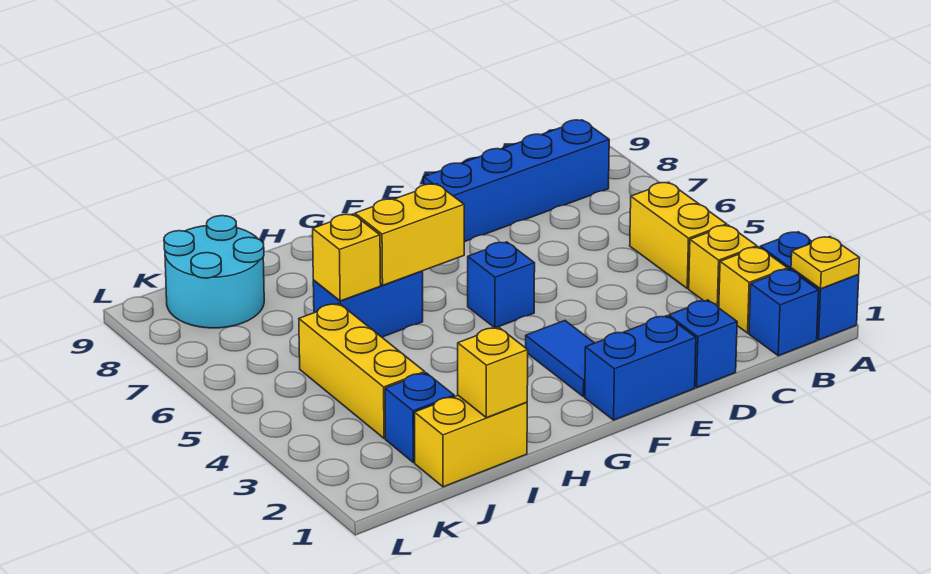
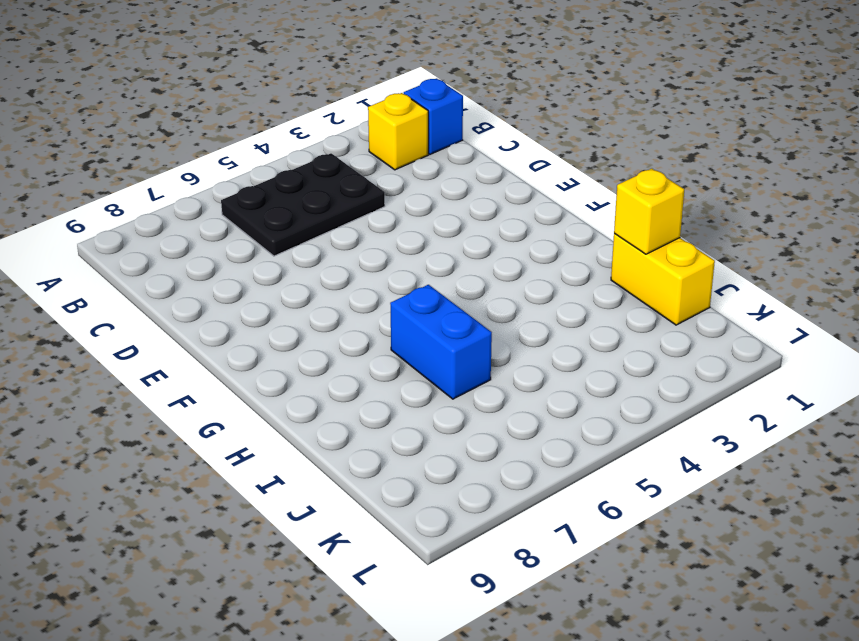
black 2x3 plate [221,153,385,256] -> yellow 1x2 brick [630,182,727,288]
none -> blue 1x2 brick [760,232,859,340]
none -> yellow 1x1 brick [689,225,757,308]
none -> blue 1x4 brick [424,120,609,242]

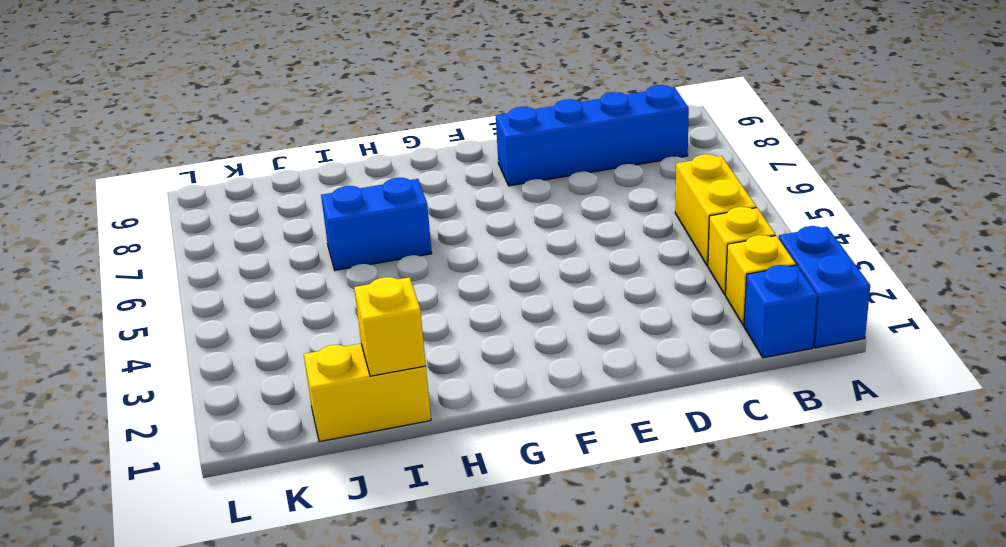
none -> blue 1x1 brick [669,300,737,388]
none -> blue 1x2 brick [585,316,696,420]
none -> blue 1x2 tile [526,321,594,397]

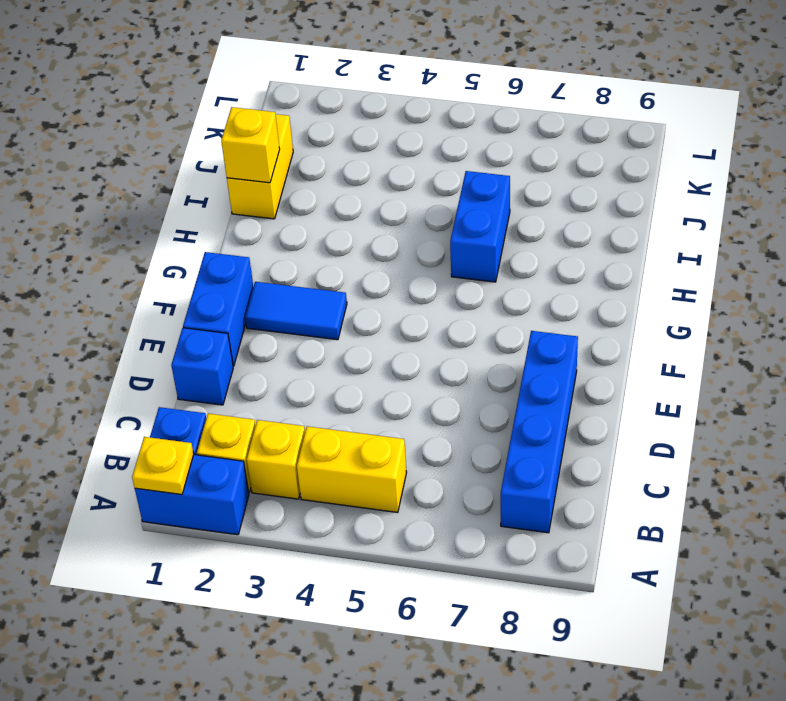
none -> blue 1x1 brick [468,242,535,328]
none -> blue 1x1 brick [385,373,454,463]
none -> yellow 1x3 brick [299,304,425,439]

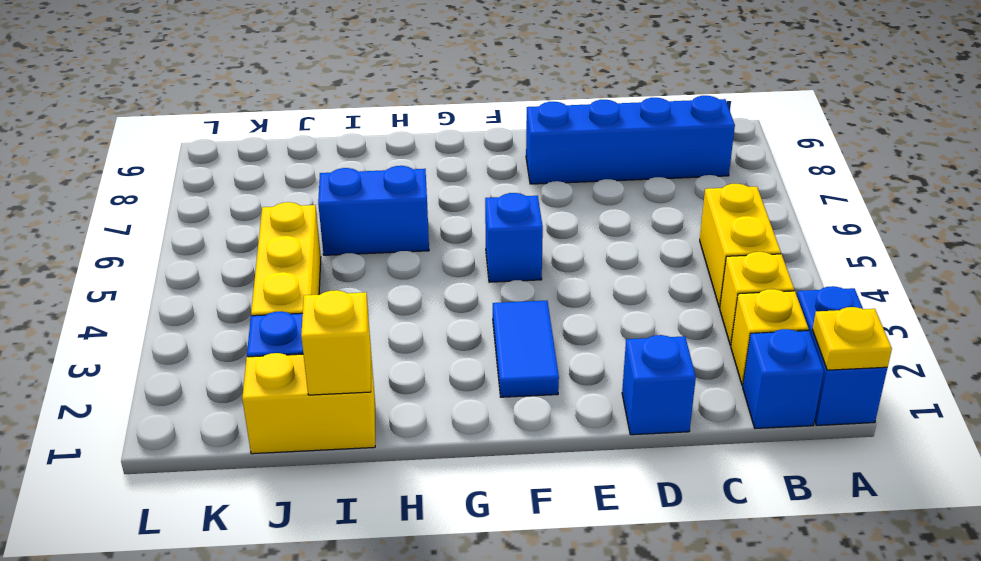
none -> blue 1x2 brick [585,316,696,420]
none -> cyan 2x2 round brick [164,216,264,328]
none -> yellow 1x2 brick [355,184,464,285]

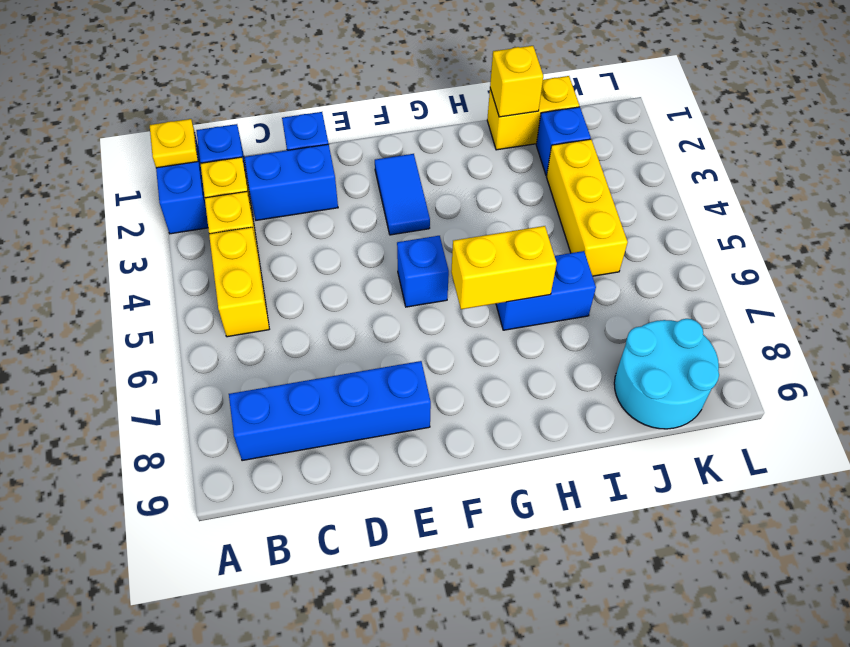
blue 1x2 brick [244,144,338,220] -> blue 1x2 brick moved to [585,316,696,420]
none -> yellow 1x1 brick [313,214,381,301]

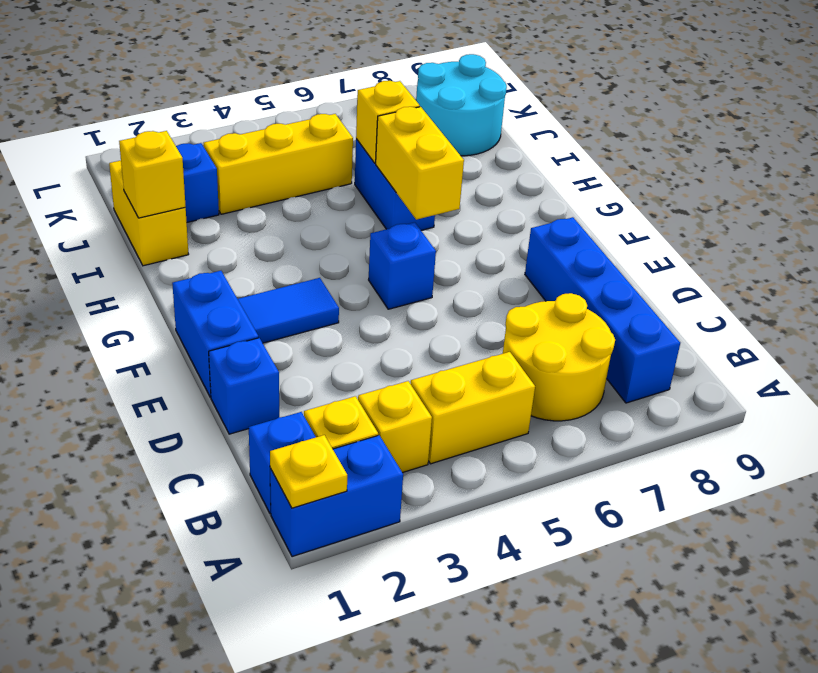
yellow 2x2 round brick [503,293,615,421] -> none

